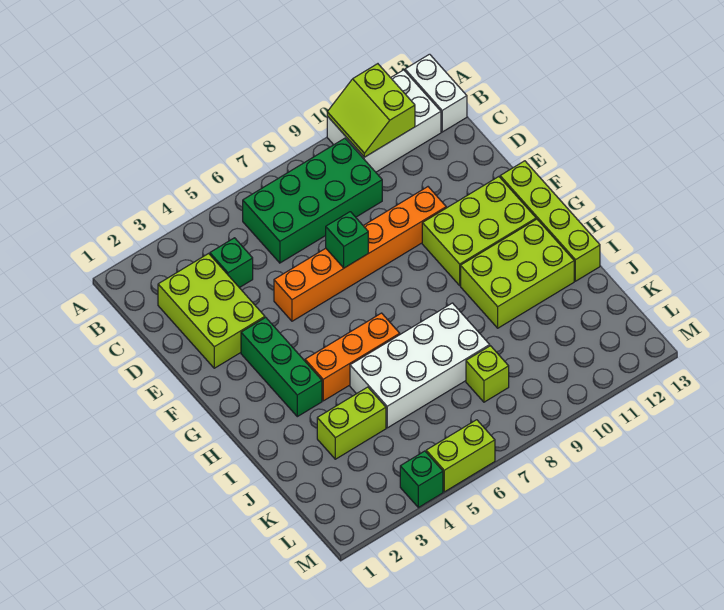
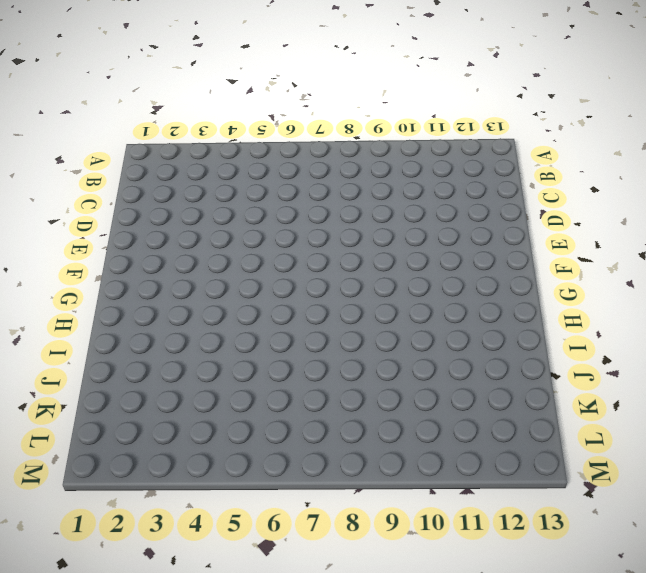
none -> white 2x3 brick [327,70,441,172]
none -> white 1x2 brick [405,54,467,132]
none -> green 2x4 brick [243,138,382,263]

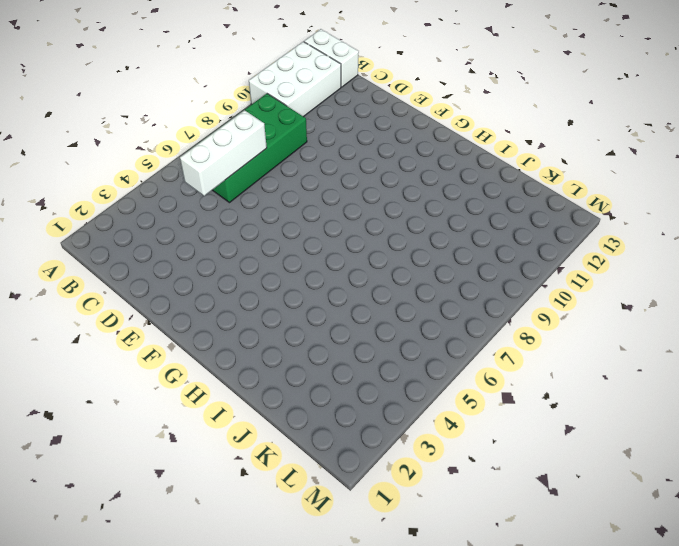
white 1x3 brick [180,110,267,196] -> none
none -> lime 2x3 brick [158,254,265,368]
none -> green 1x1 brick [210,238,253,288]
none -> orange 1x6 brick [274,187,446,321]

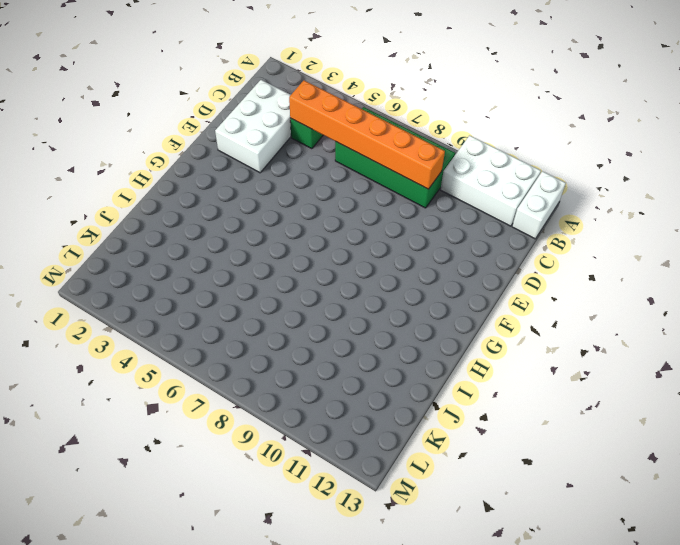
white 2x3 brick [215,80,291,173] -> lime 2x3 brick [158,254,265,368]
orange 1x6 brick [289,81,445,189] -> orange 1x6 brick moved to [274,187,446,321]
none -> green 1x3 brick [241,317,322,417]
none -> lime 2x3 brick [422,177,536,285]
none -> lime 1x4 brick [500,161,600,281]

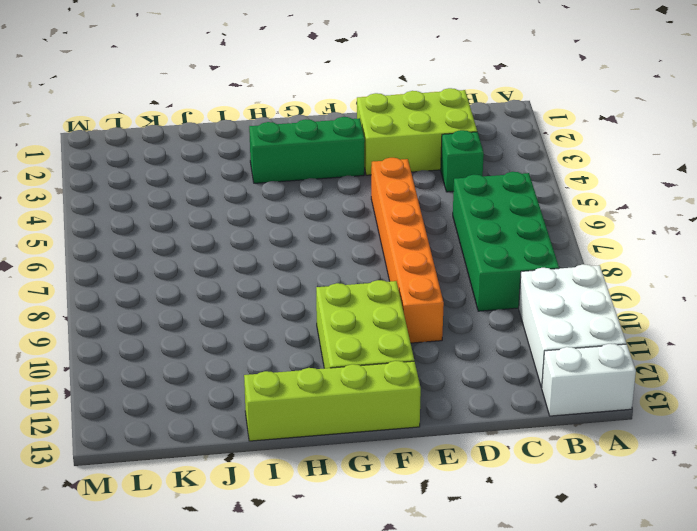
none -> orange 1x3 brick [305,313,400,401]
none -> lime 2x3 brick [461,219,574,328]
none -> white 2x4 brick [350,303,490,428]

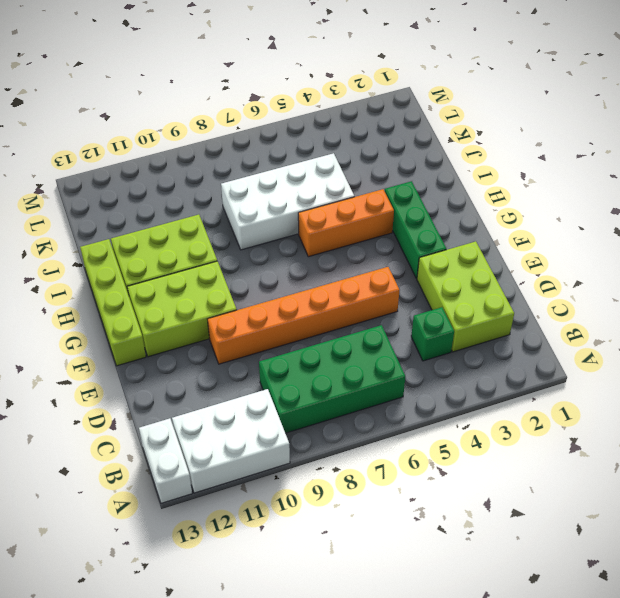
none -> lime 1x2 brick [317,387,386,459]
none -> lime 1x1 brick [466,346,509,402]
none -> green 1x1 brick [400,451,443,508]

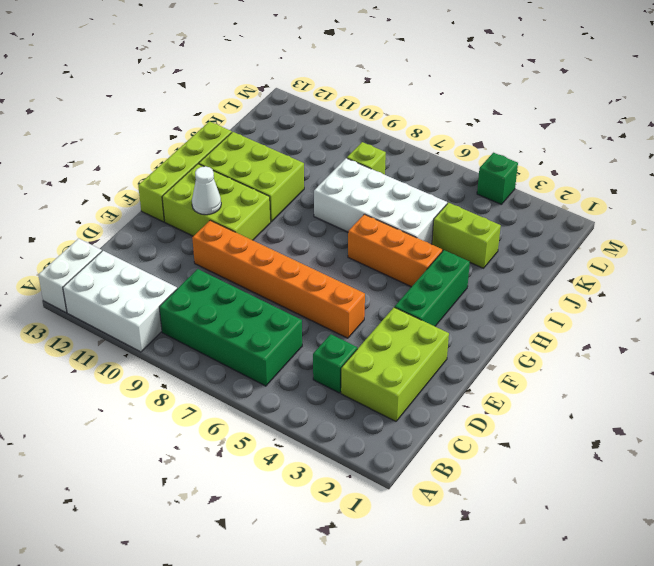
white 1x1 cone [192,166,221,215] -> none
none -> lime 1x2 brick [426,420,495,492]
none -> lime 2x2 slope [327,64,415,157]
none -> green 1x1 brick [326,212,368,268]

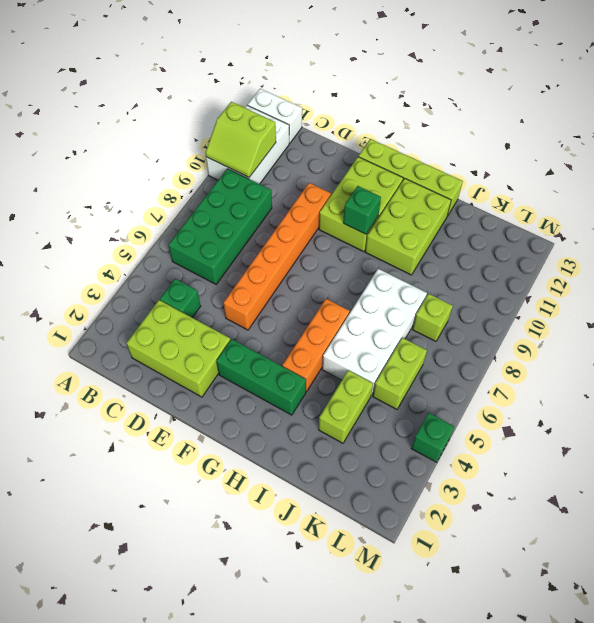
green 1x1 brick [343,186,381,234] -> green 1x1 brick moved to [326,212,368,268]
lime 1x2 brick [373,338,427,409] -> lime 1x2 brick moved to [426,420,495,492]

